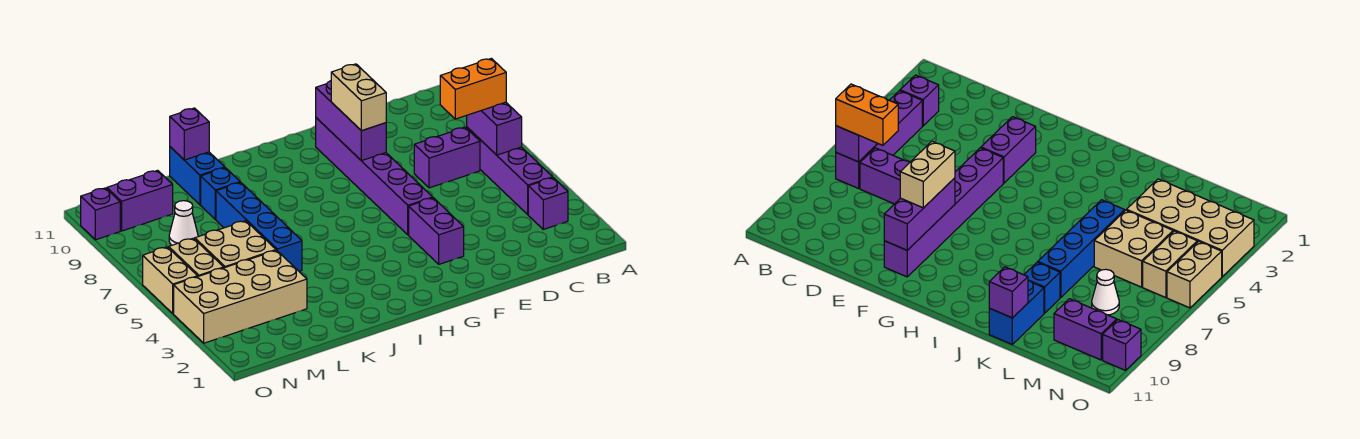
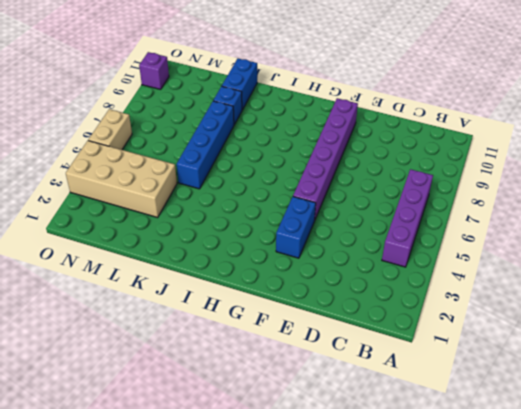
blue 1x2 brick [276,197,316,258] -> purple 1x2 brick [409,198,464,264]
none -> purple 1x1 brick [528,178,568,229]
none -> purple 1x2 brick [414,127,480,188]
none -> tan 2x2 brick [195,221,276,268]

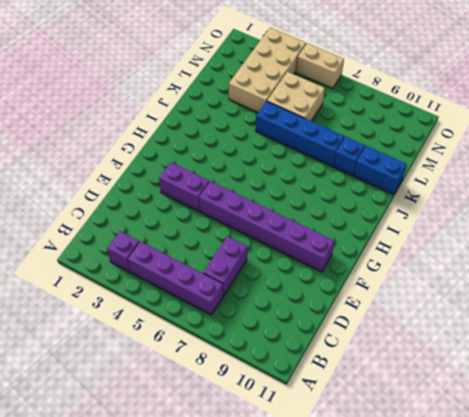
none -> white 1x1 cone [169,201,198,245]
none -> purple 1x2 brick [107,170,173,231]
none -> tan 1x2 brick [169,238,224,276]

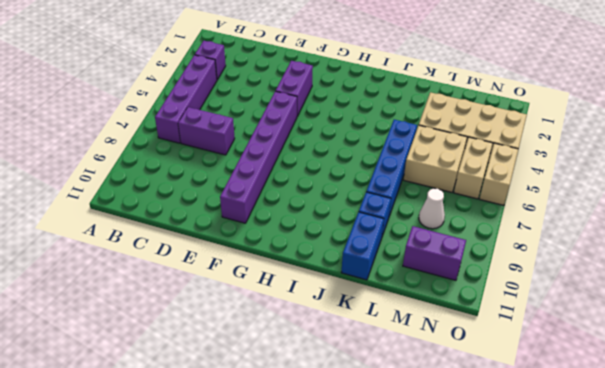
none -> purple 1x1 brick [81,188,120,240]
none -> purple 1x2 brick [467,102,522,155]
none -> purple 1x3 brick [316,81,386,161]

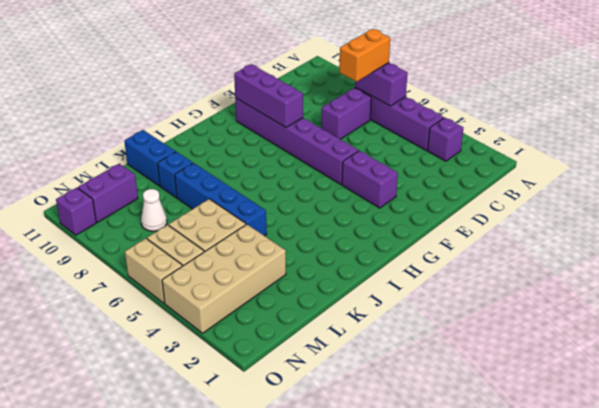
none -> purple 1x1 brick [170,108,209,160]
none -> tan 1x2 brick [331,64,386,131]

